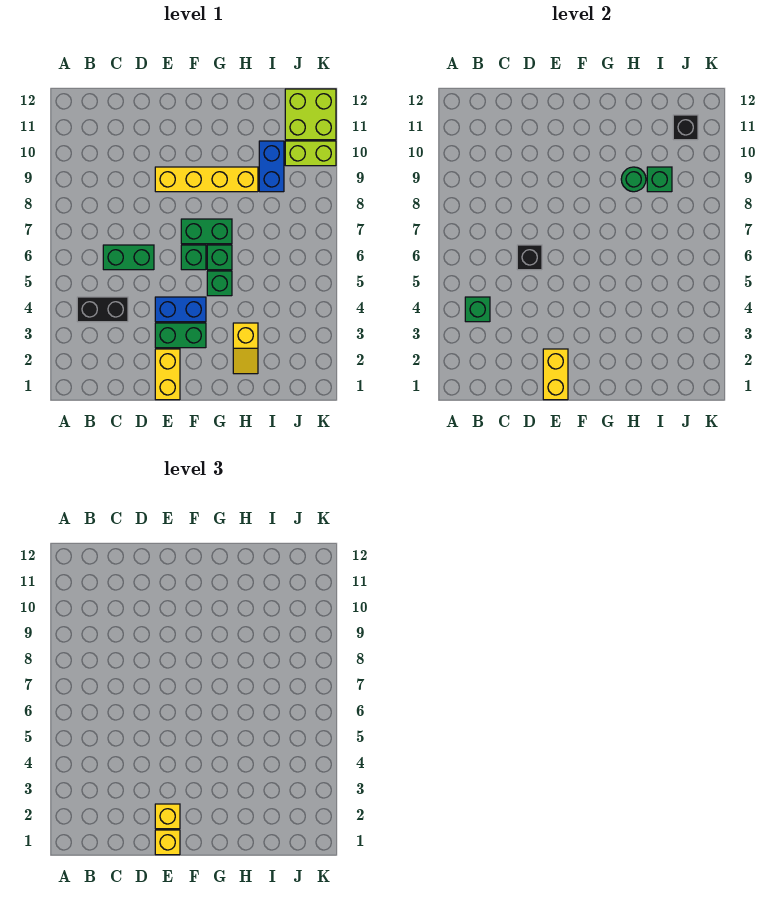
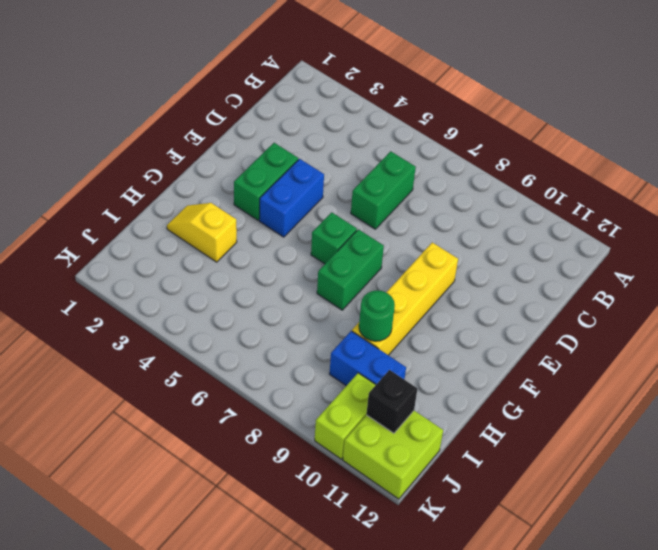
none -> black 1x2 brick [77,297,128,322]
none -> yellow 1x2 brick [155,349,180,400]
none -> green 1x1 brick [207,271,232,296]

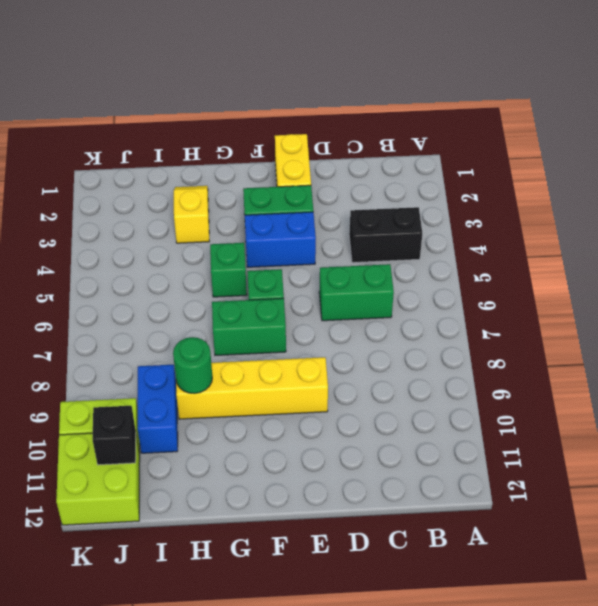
none -> green 1x1 brick [207,245,232,270]
none -> green 1x1 brick [465,297,490,322]
none -> black 1x1 brick [517,245,542,270]

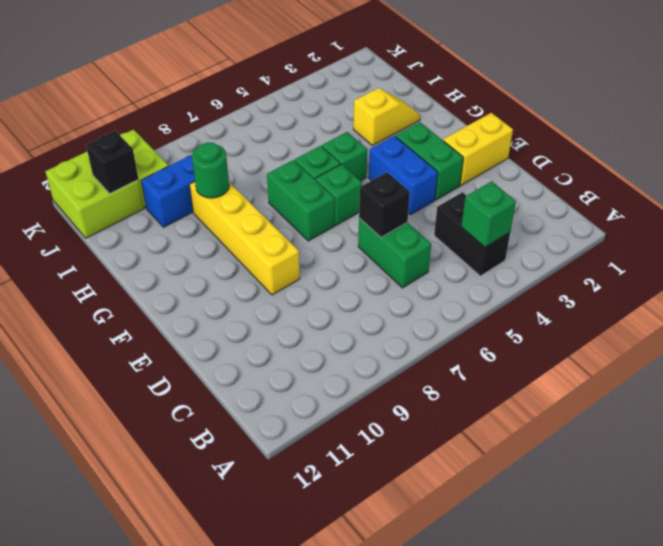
none -> yellow 1x2 brick [543,349,568,400]
none -> green 1x1 brick [647,167,672,192]
none -> yellow 1x1 brick [155,830,180,855]

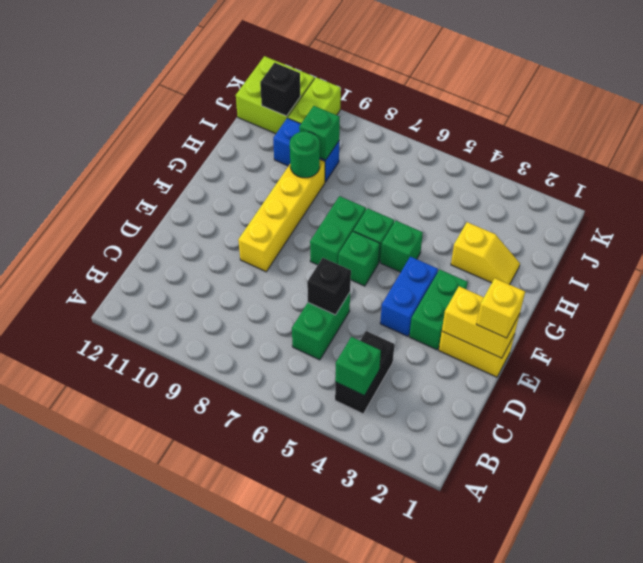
none -> yellow 1x1 brick [155,804,180,829]

